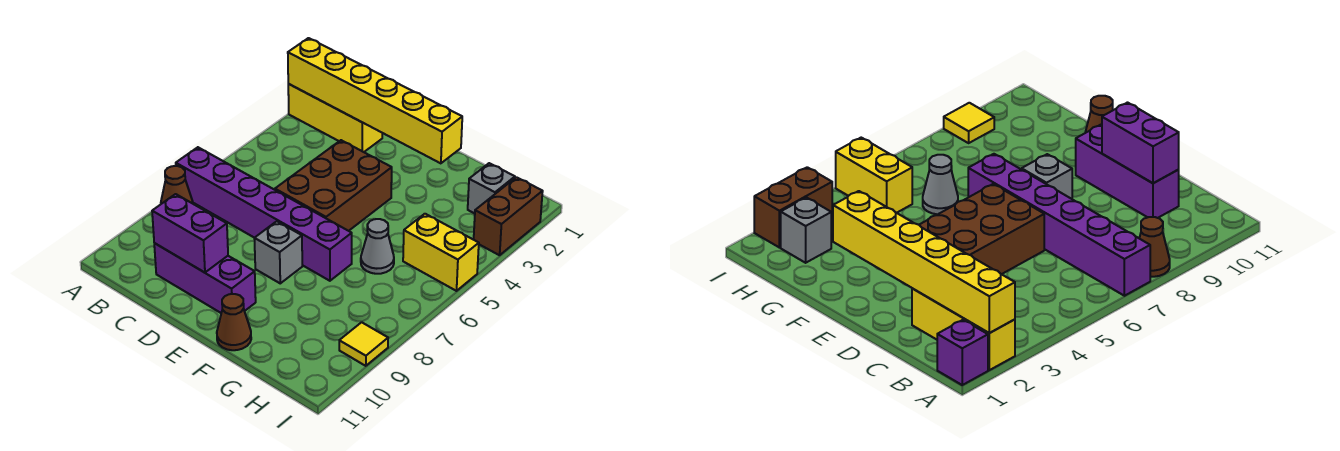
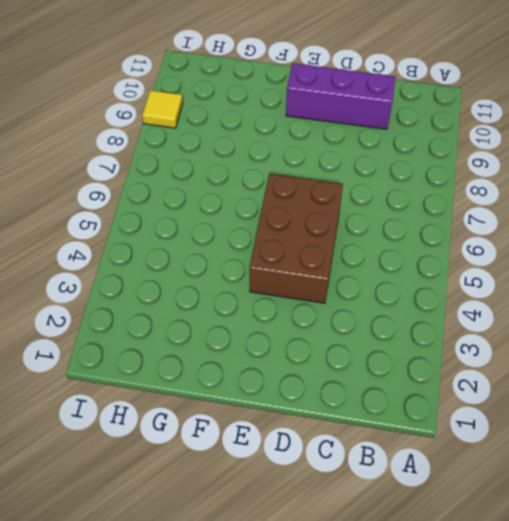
none -> purple 1x1 brick [937,320,988,385]
none -> yellow 1x3 brick [288,84,382,152]
none -> purple 1x6 brick [176,147,352,281]

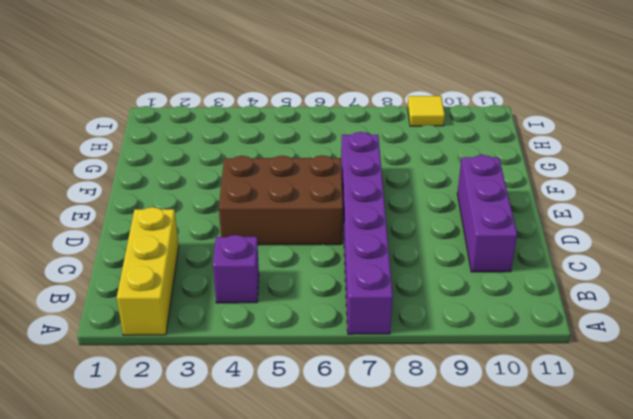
purple 1x1 brick [213,235,259,303] -> purple 1x1 brick moved to [937,320,988,385]
none -> brown 1x1 cone [161,166,193,204]
none -> grey 1x1 brick [254,221,302,283]
none -> brown 1x1 cone [217,294,251,350]

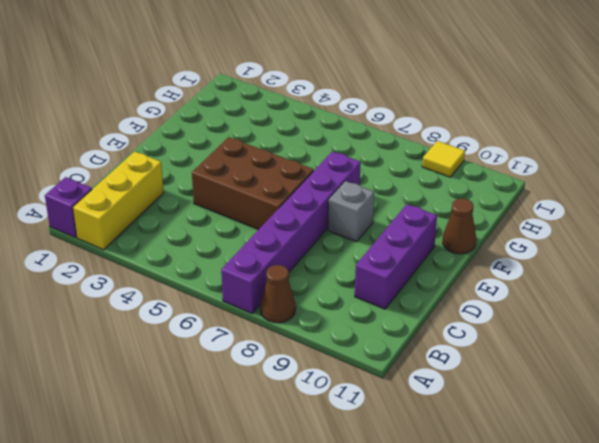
none -> grey 1x1 cone [361,219,394,274]
none -> grey 1x1 brick [468,163,515,214]
none -> yellow 1x2 brick [403,214,479,291]

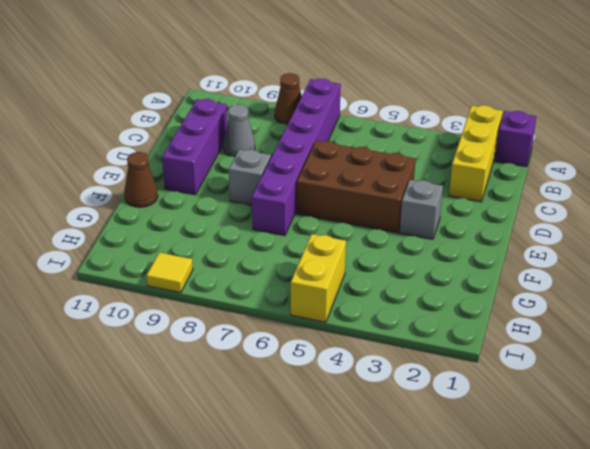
grey 1x1 cone [223,105,255,157] -> grey 1x1 cone moved to [361,219,394,274]
grey 1x1 brick [400,180,443,239] -> grey 1x1 brick moved to [468,163,515,214]
none -> brown 1x2 brick [474,177,543,255]
none -> yellow 1x6 brick [288,38,462,163]
none -> purple 1x2 brick [152,194,228,273]

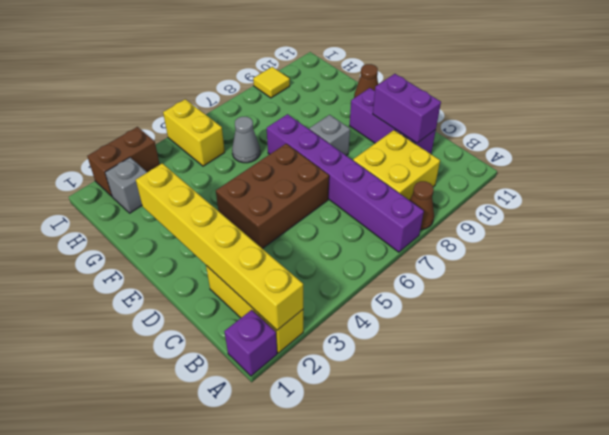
yellow 2x2 brick [353,130,440,200] -> none

